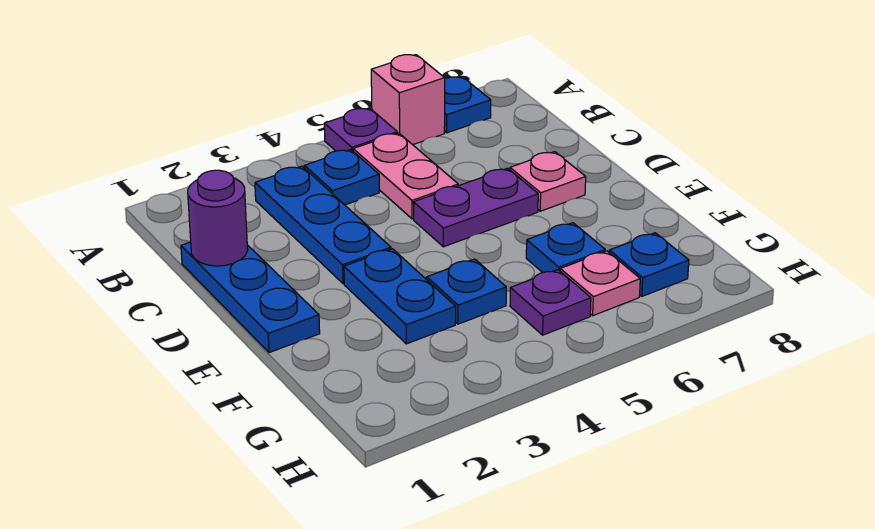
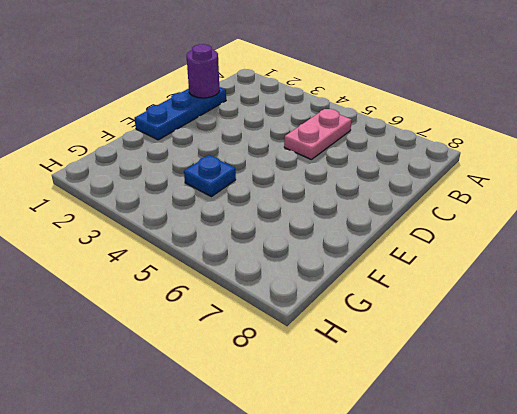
none -> purple 1x1 plate [324,108,397,151]
none -> pink 1x1 brick [371,55,445,145]
none -> blue 1x1 plate [444,77,491,133]

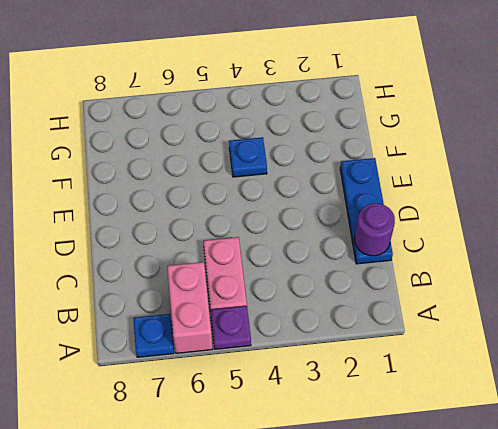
pink 1x2 brick [167,262,213,353] -> pink 1x1 brick [371,55,445,145]
none -> blue 1x3 plate [255,166,391,284]
none -> blue 1x1 plate [305,150,379,205]
none -> purple 1x2 plate [413,168,538,247]

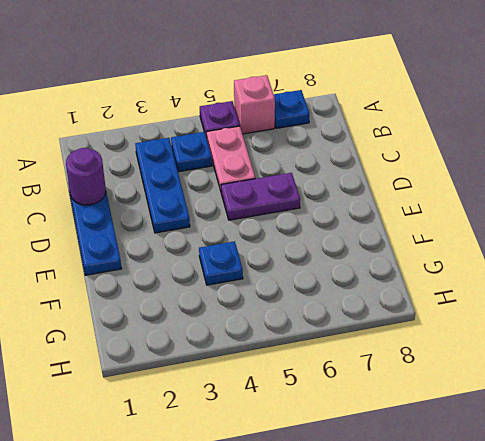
none -> pink 1x1 plate [510,152,586,211]
none -> blue 1x2 plate [344,249,456,344]
none -> blue 1x1 plate [526,223,605,273]

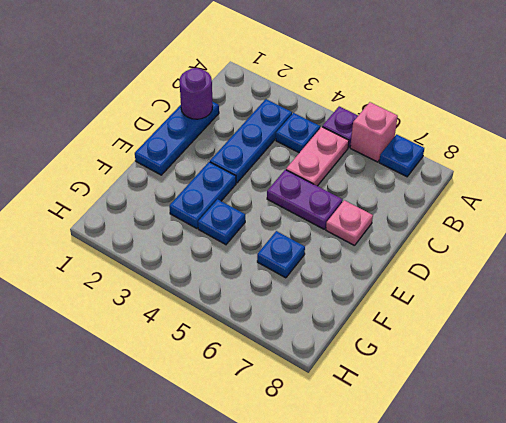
none -> purple 1x1 plate [510,270,591,335]
none -> pink 1x1 plate [560,251,640,316]
none -> blue 1x1 plate [609,233,689,296]

